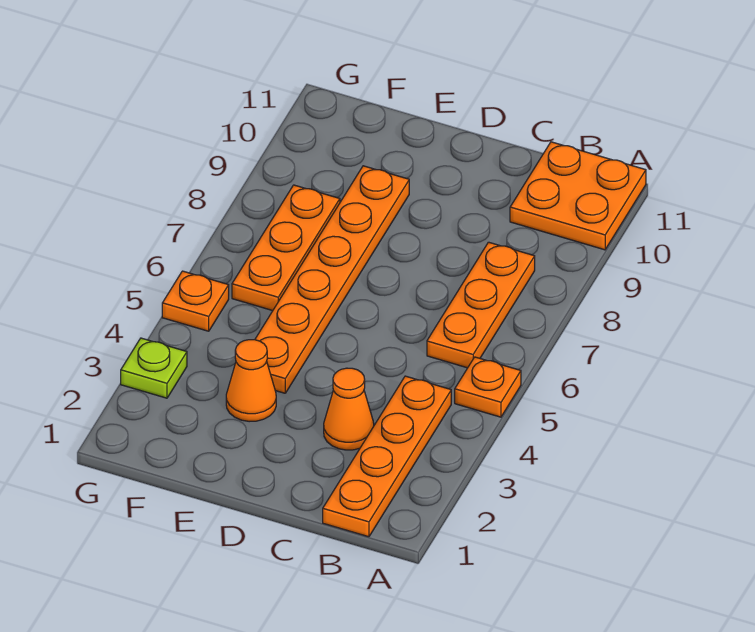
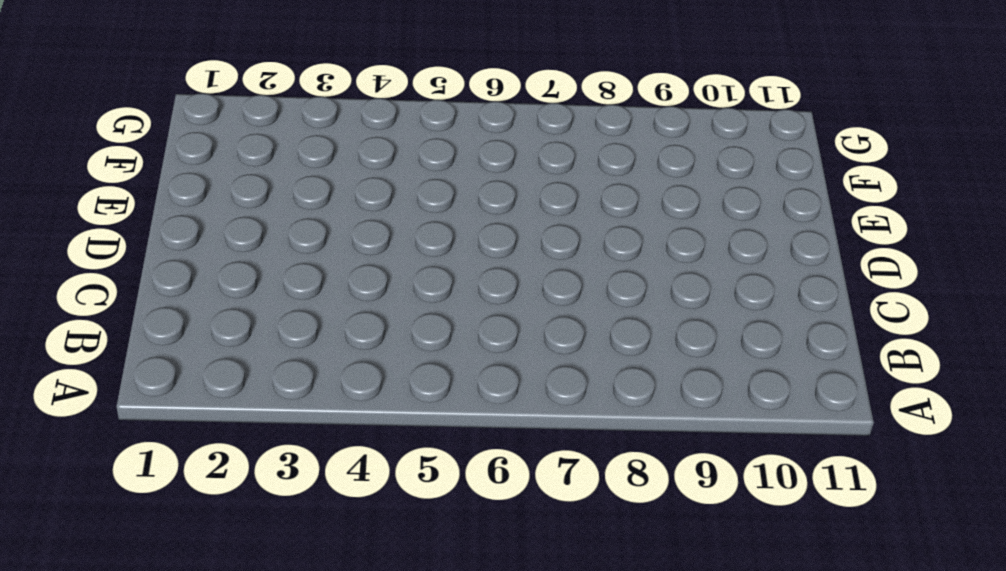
none -> orange 1x1 plate [455,357,521,417]
none -> orange 2x2 plate [510,142,646,250]

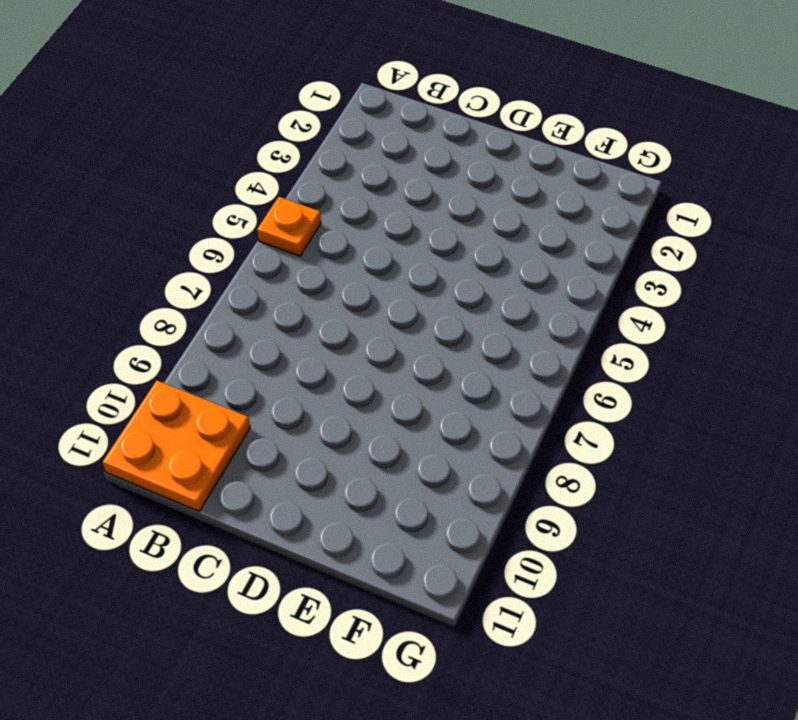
none -> orange 1x4 plate [323,376,451,537]
none -> orange 1x3 plate [427,242,535,368]

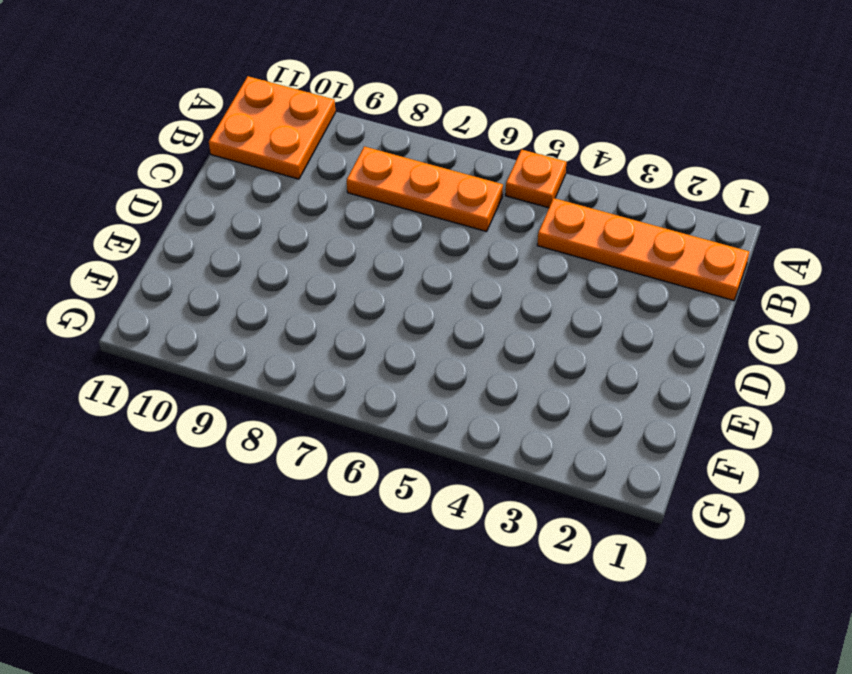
none -> orange 1x1 cone [324,368,374,450]
none -> orange 1x1 cone [226,340,276,422]

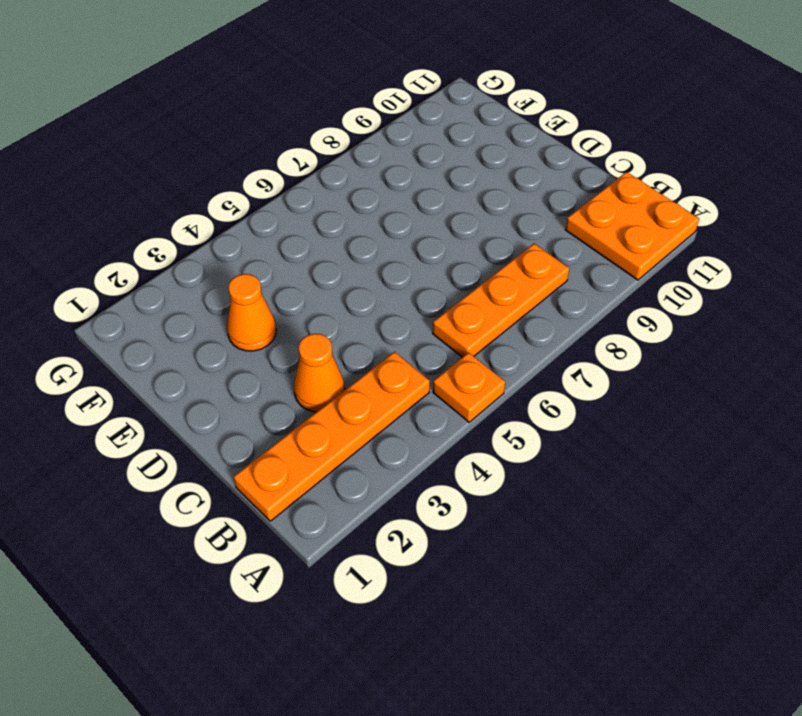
none -> orange 1x6 plate [255,166,409,393]
none -> orange 1x3 plate [232,185,340,311]

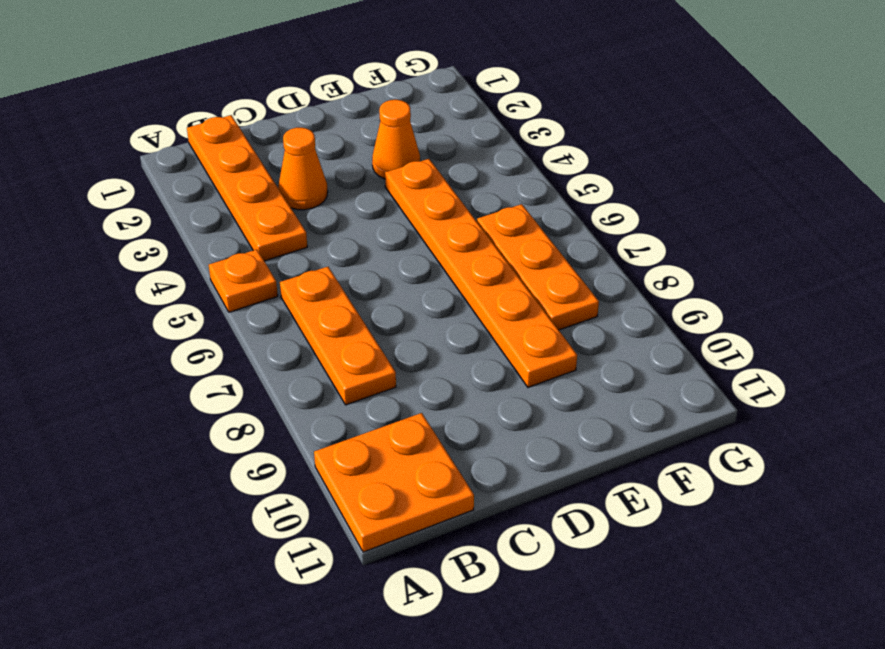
none -> lime 1x1 plate [121,338,187,398]
none -> orange 1x1 plate [162,271,229,331]

